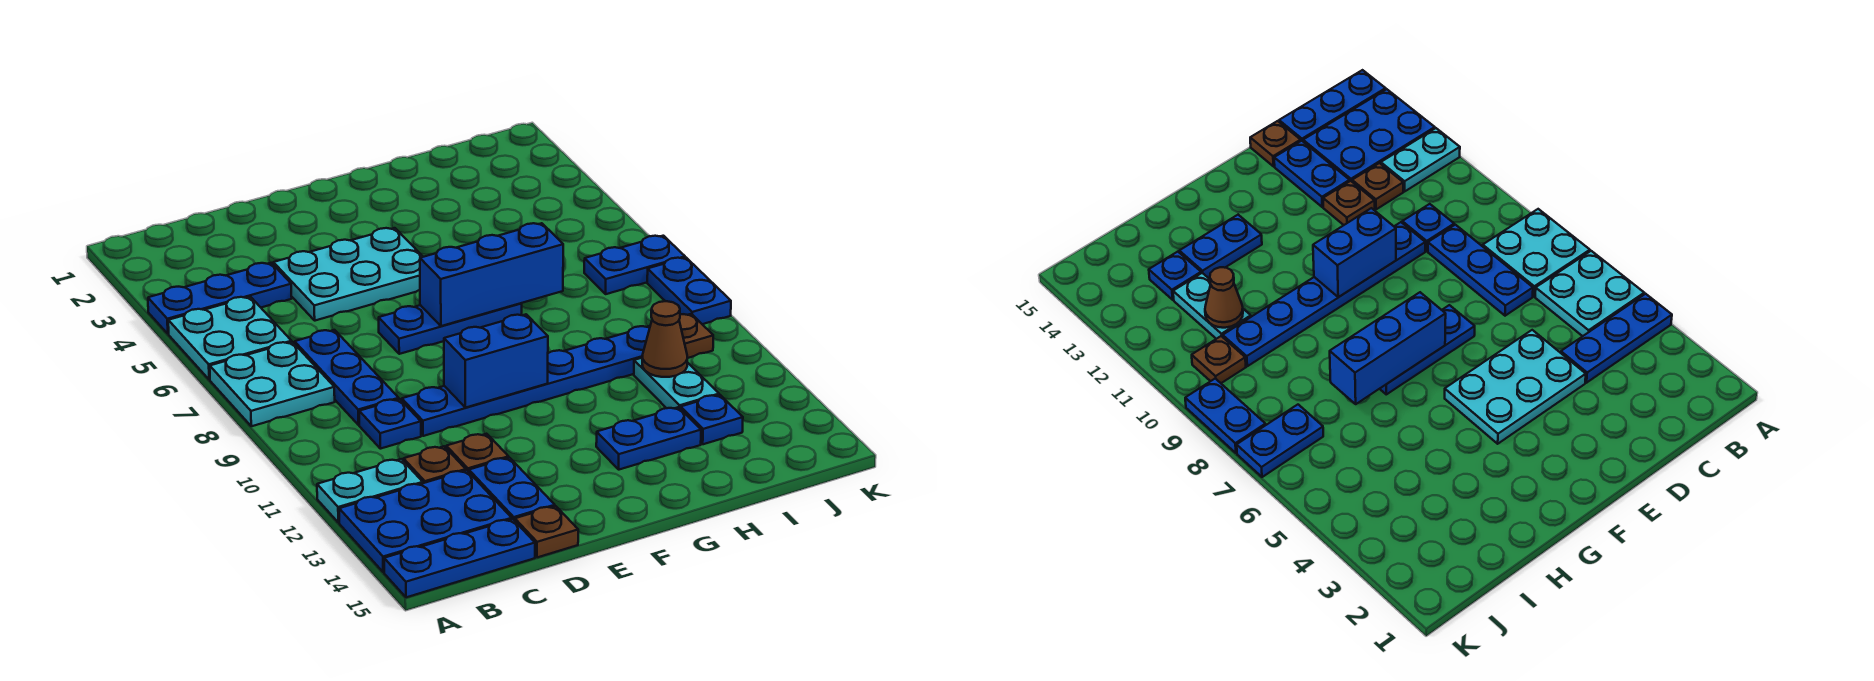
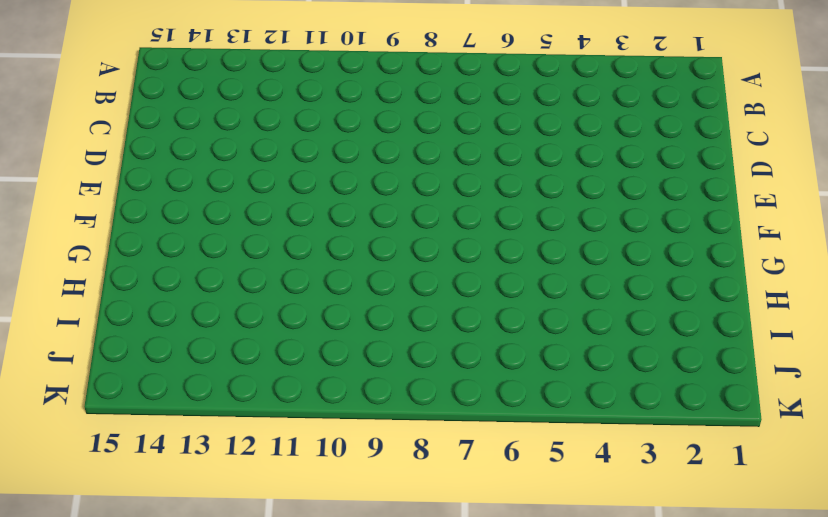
none -> blue 1x3 plate [148,263,292,334]
none -> cyan 2x2 plate [168,297,292,380]
none -> cyan 2x2 plate [210,342,335,426]

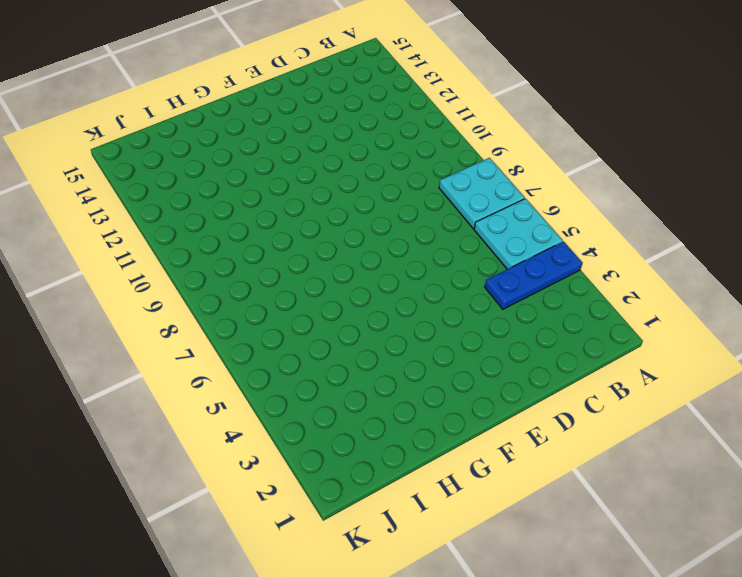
none -> cyan 1x2 plate [317,459,423,523]
none -> blue 2x3 plate [339,470,512,572]
none -> blue 1x3 plate [384,519,535,597]

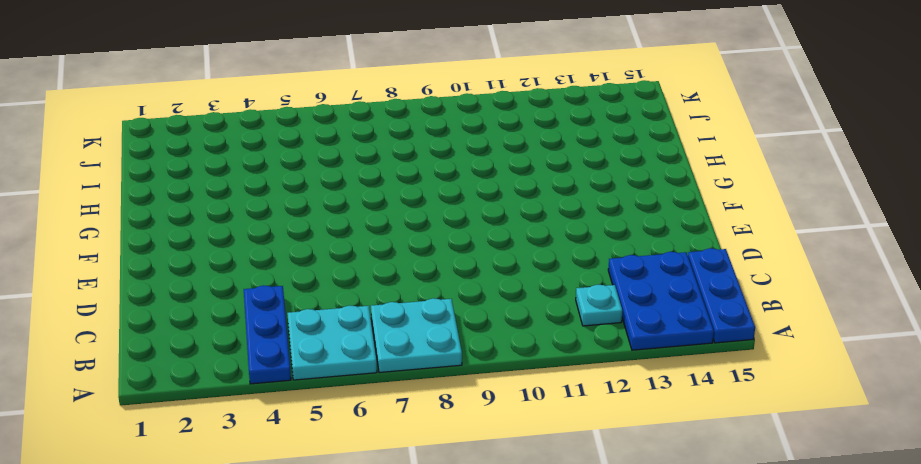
cyan 1x1 plate [576,285,622,326] -> cyan 1x2 plate [317,459,423,523]
none -> blue 1x3 plate [295,330,399,425]
none -> blue 1x1 plate [359,399,421,449]
none -> brown 1x1 plate [403,446,466,483]

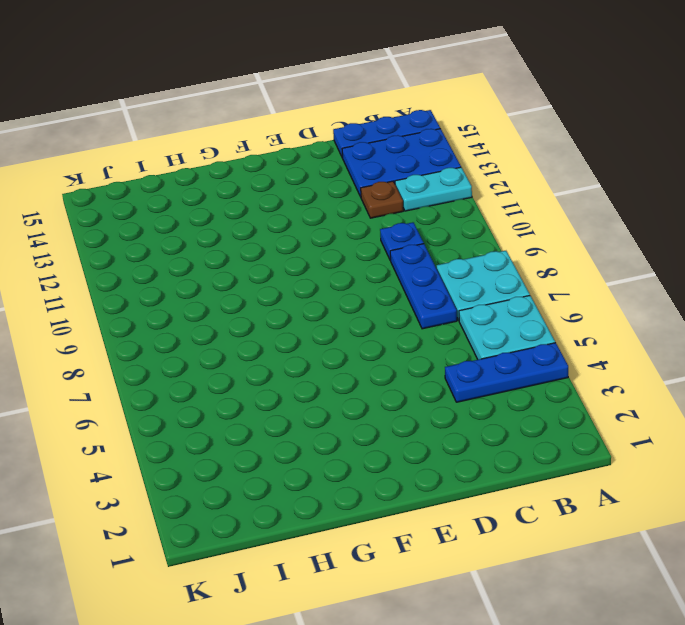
none -> cyan 2x3 plate [273,228,423,321]
none -> blue 1x6 plate [402,326,650,436]
none -> brown 1x1 plate [446,434,509,472]

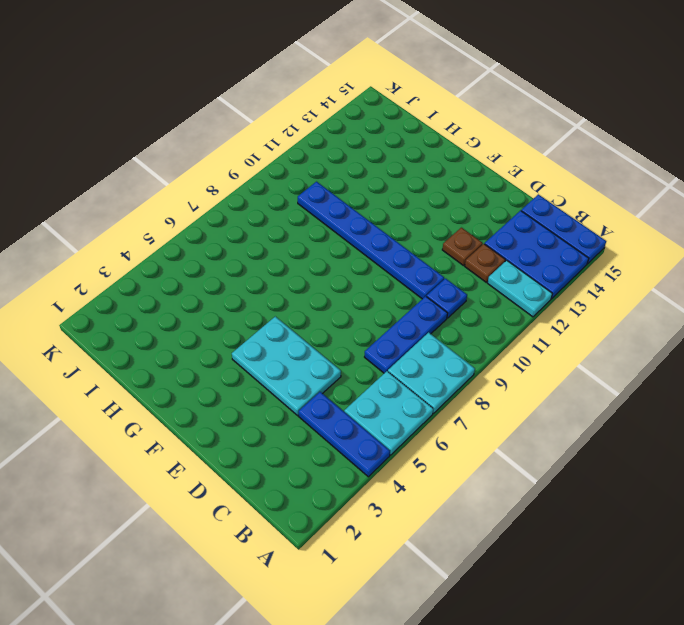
none -> blue 1x2 plate [469,458,555,521]
none -> brown 1x1 plate [515,506,578,557]
none -> blue 1x3 plate [379,303,522,354]

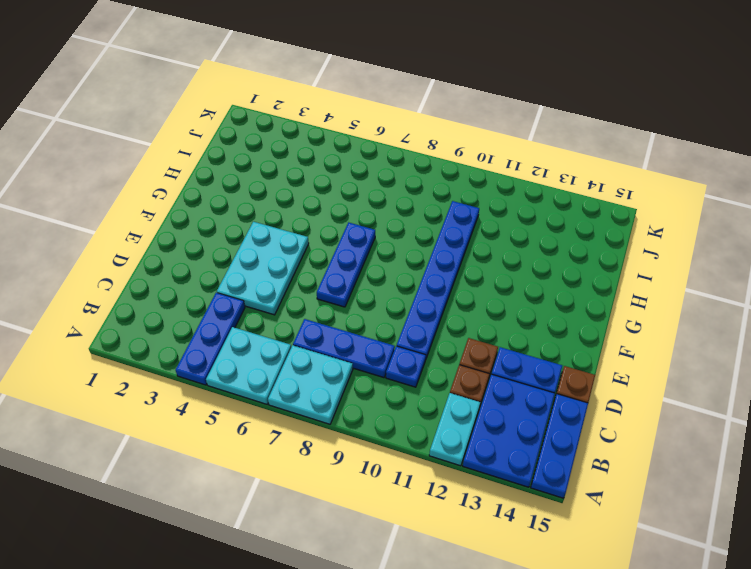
none -> blue 1x2 plate [596,407,701,470]
none -> cyan 1x2 plate [634,358,719,409]
none -> blue 1x1 plate [681,395,743,444]

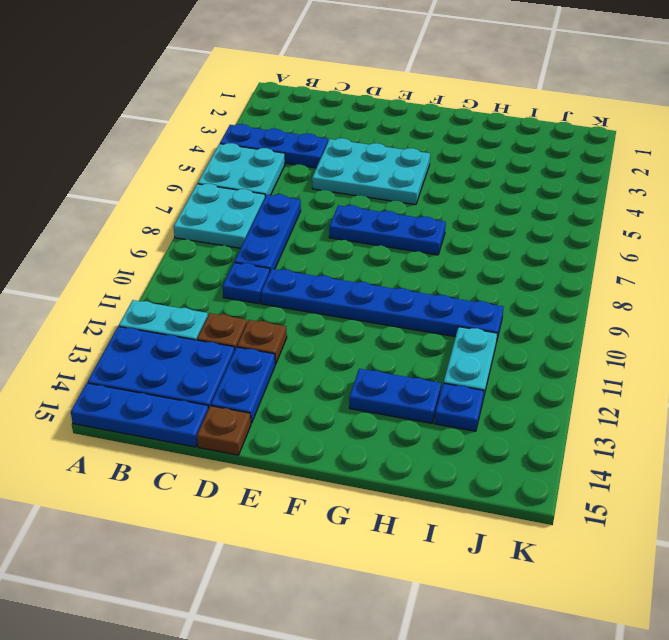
none -> blue 1x2 plate [584,236,685,294]
none -> brown 1x1 plate [679,314,713,358]
none -> blue 1x2 plate [647,258,731,324]

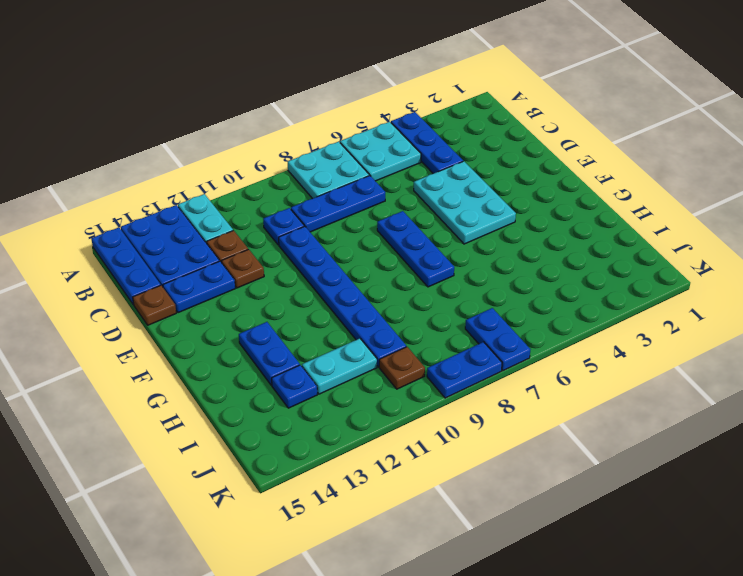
none -> blue 1x2 brick [444,314,548,408]
none -> blue 1x3 brick [420,223,563,326]
none -> brown 1x1 cone [642,301,687,377]

